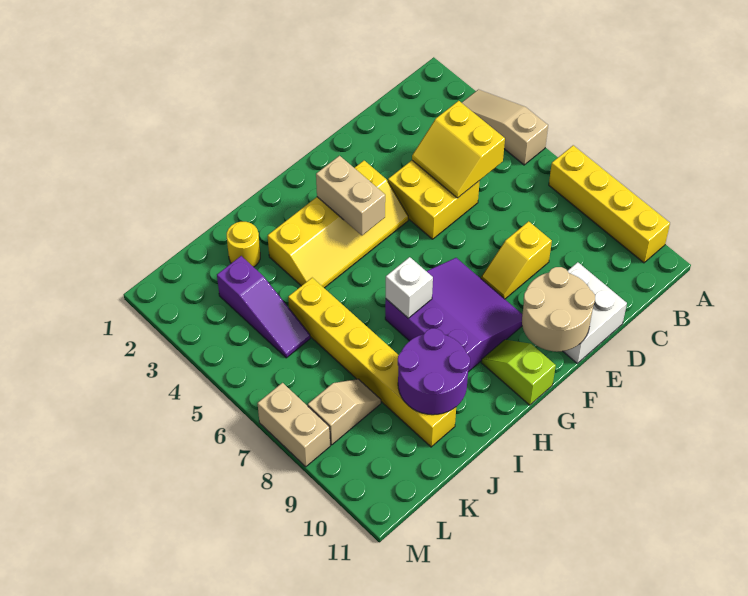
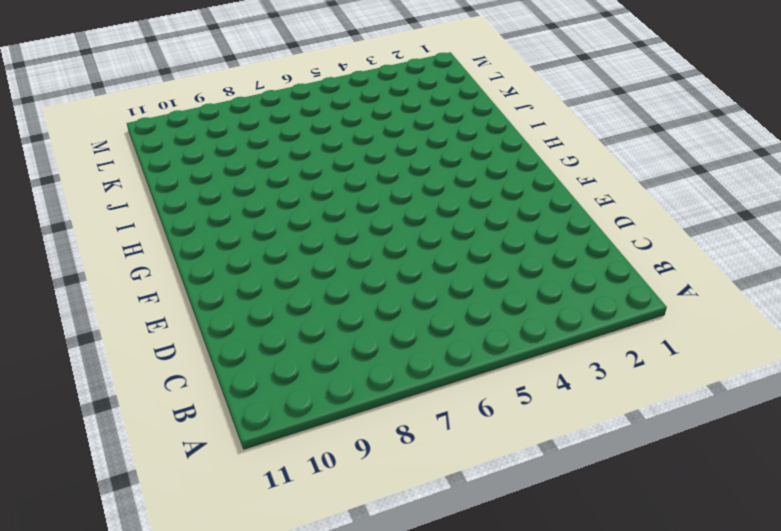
none -> tan 1x3 slope [462,90,548,165]
none -> yellow 1x4 brick [549,145,670,263]
none -> yellow 2x2 brick [388,160,480,239]

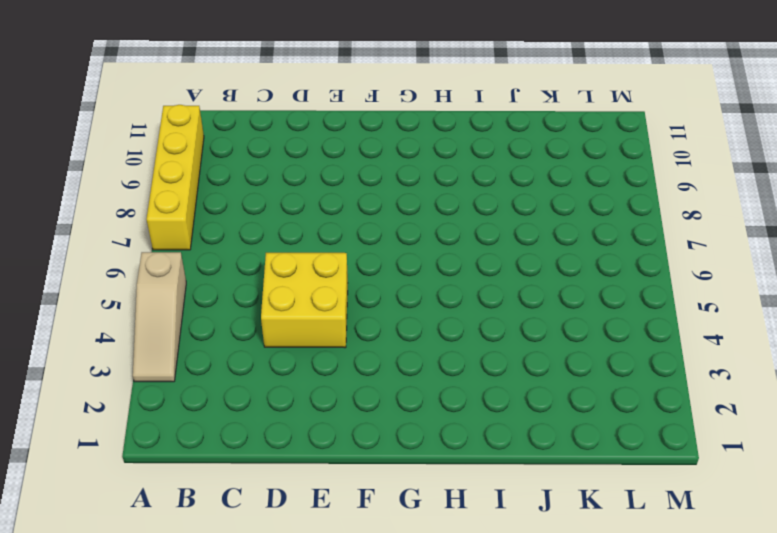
none -> yellow 1x2 slope [481,221,552,299]
none -> white 2x2 brick [563,262,627,363]
none -> yellow 2x4 slope [268,161,408,288]

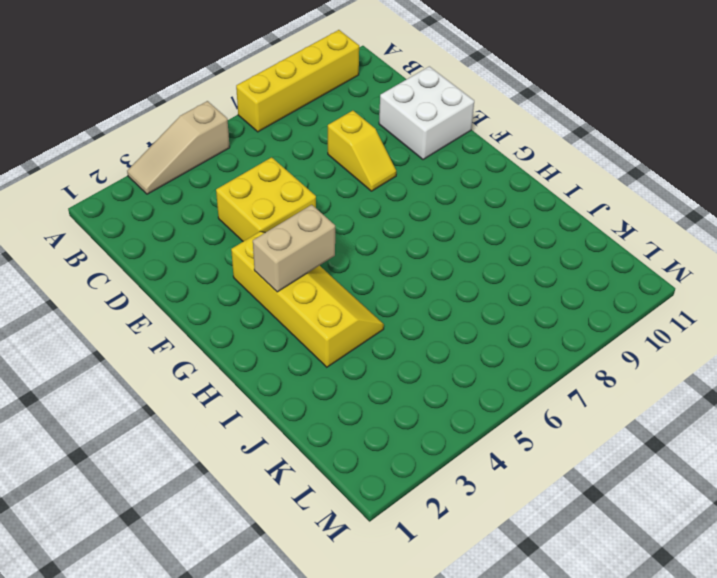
none -> purple 3x3 slope [385,258,522,372]
none -> lime 1x2 slope [481,340,556,405]
none -> yellow 1x1 round brick [227,222,260,267]

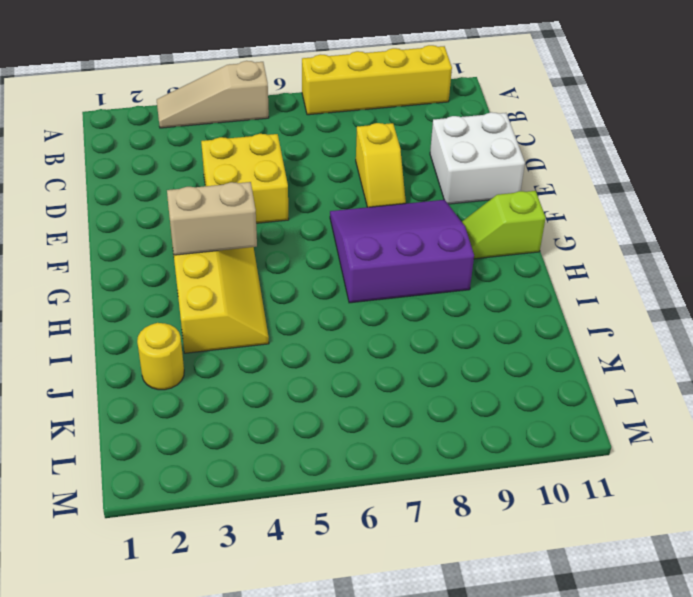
none -> yellow 1x6 brick [288,278,456,447]
none -> purple 1x3 slope [217,256,310,358]
none -> tan 1x2 slope [308,379,381,445]

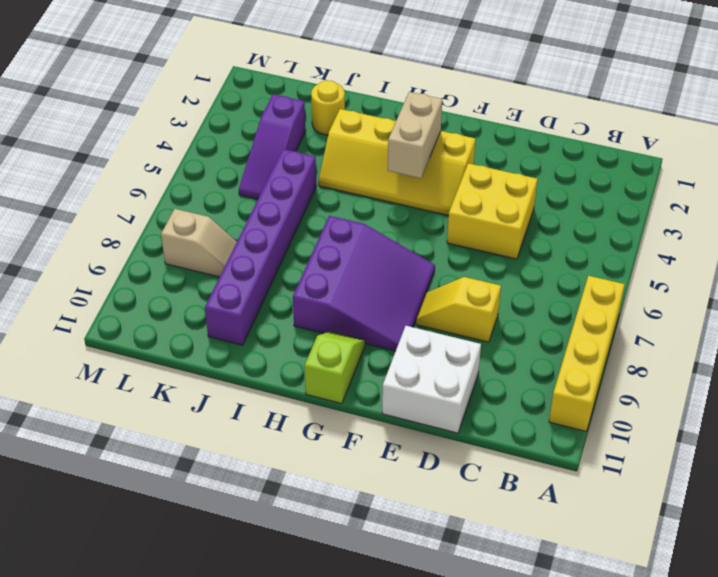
purple 1x6 brick [205,149,316,345] -> yellow 1x6 brick [288,278,456,447]
none -> tan 1x3 slope [462,90,548,165]
none -> tan 1x2 brick [257,383,330,467]
none -> yellow 2x2 slope [412,101,505,198]

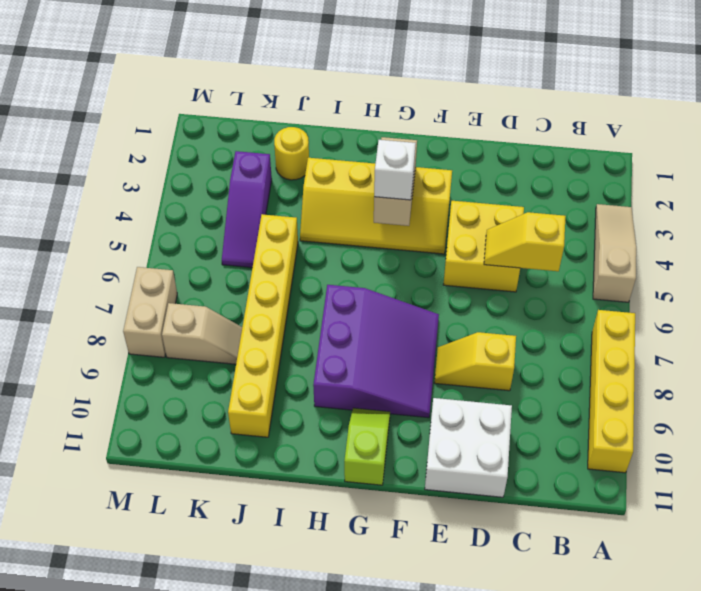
yellow 1x2 slope [484,212,566,271] -> yellow 2x2 slope [412,101,505,198]
white 1x1 brick [374,140,416,200] -> white 1x1 brick moved to [386,257,433,318]
none -> tan 2x2 round brick [522,267,595,352]
none -> purple 2x2 round brick [398,328,470,415]

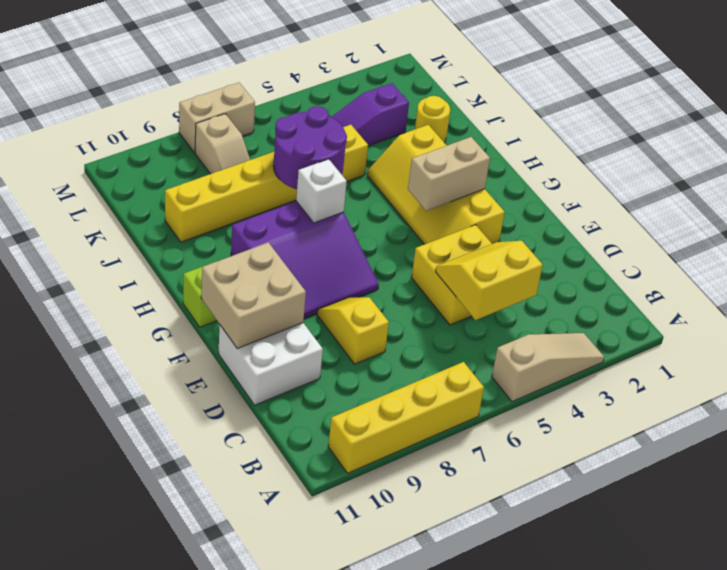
tan 2x2 brick [201,242,306,348] -> tan 2x2 round brick [522,267,595,352]
purple 2x2 round brick [273,106,347,189] -> purple 2x2 round brick moved to [398,328,470,415]

